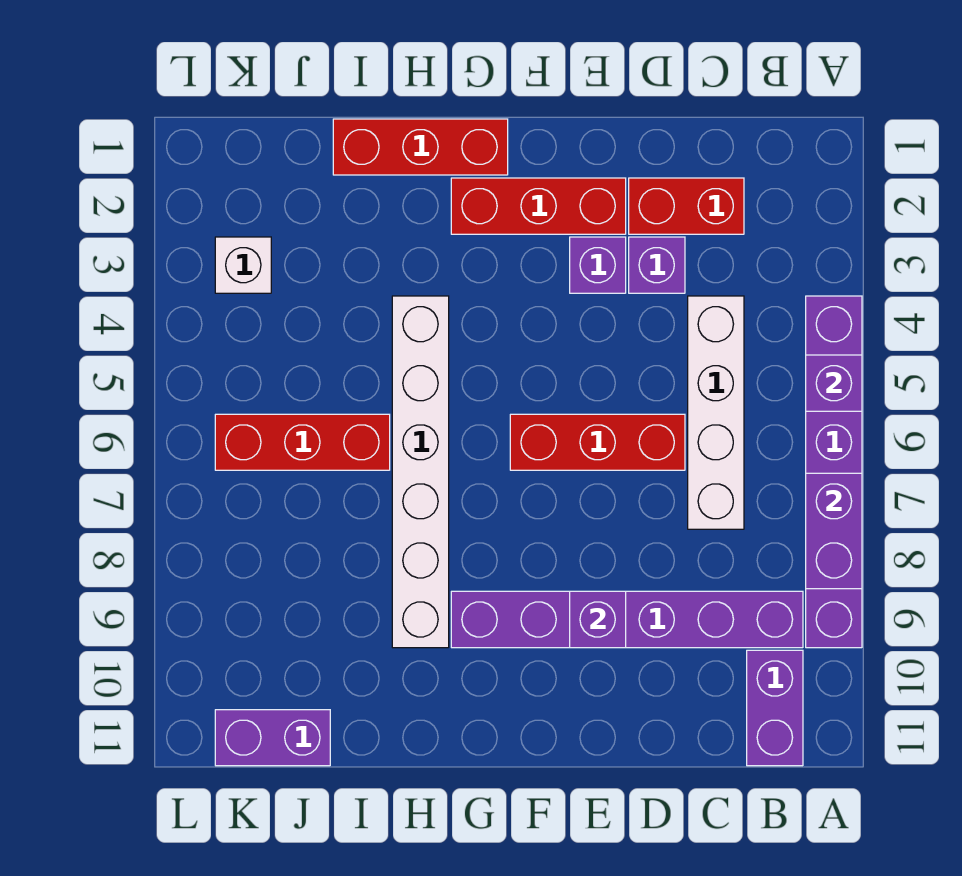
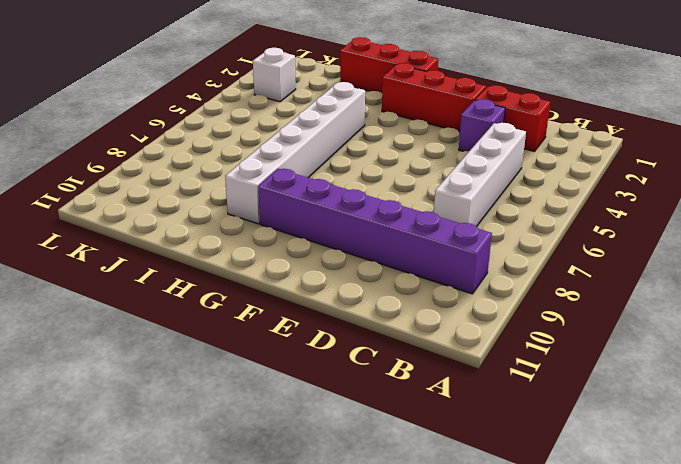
none -> purple 1x6 brick [806,296,862,648]
none -> purple 1x2 brick [747,650,803,766]
none -> red 1x3 brick [510,414,685,470]

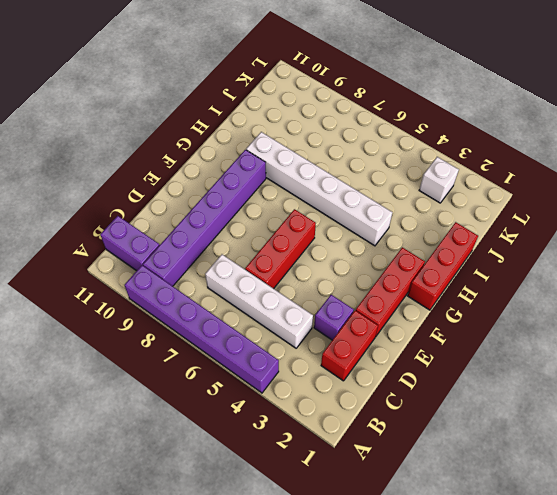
none -> purple 1x1 brick [570,237,626,293]
none -> red 1x3 brick [215,414,390,470]
none -> purple 1x2 brick [215,710,330,766]

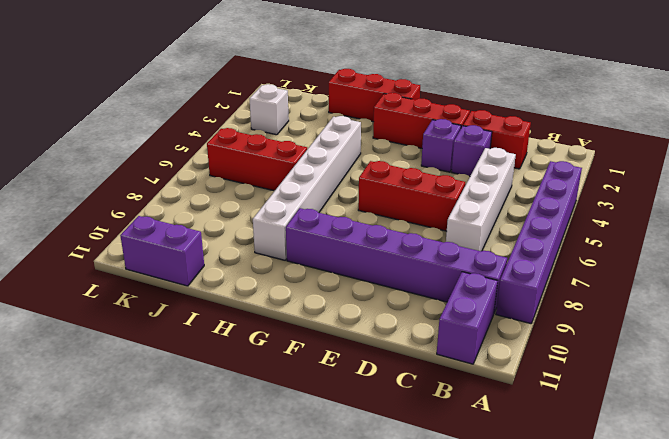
none -> purple 1x1 brick [806,355,862,411]
none -> purple 1x2 brick [806,473,862,589]
none -> purple 1x1 brick [570,591,626,648]

